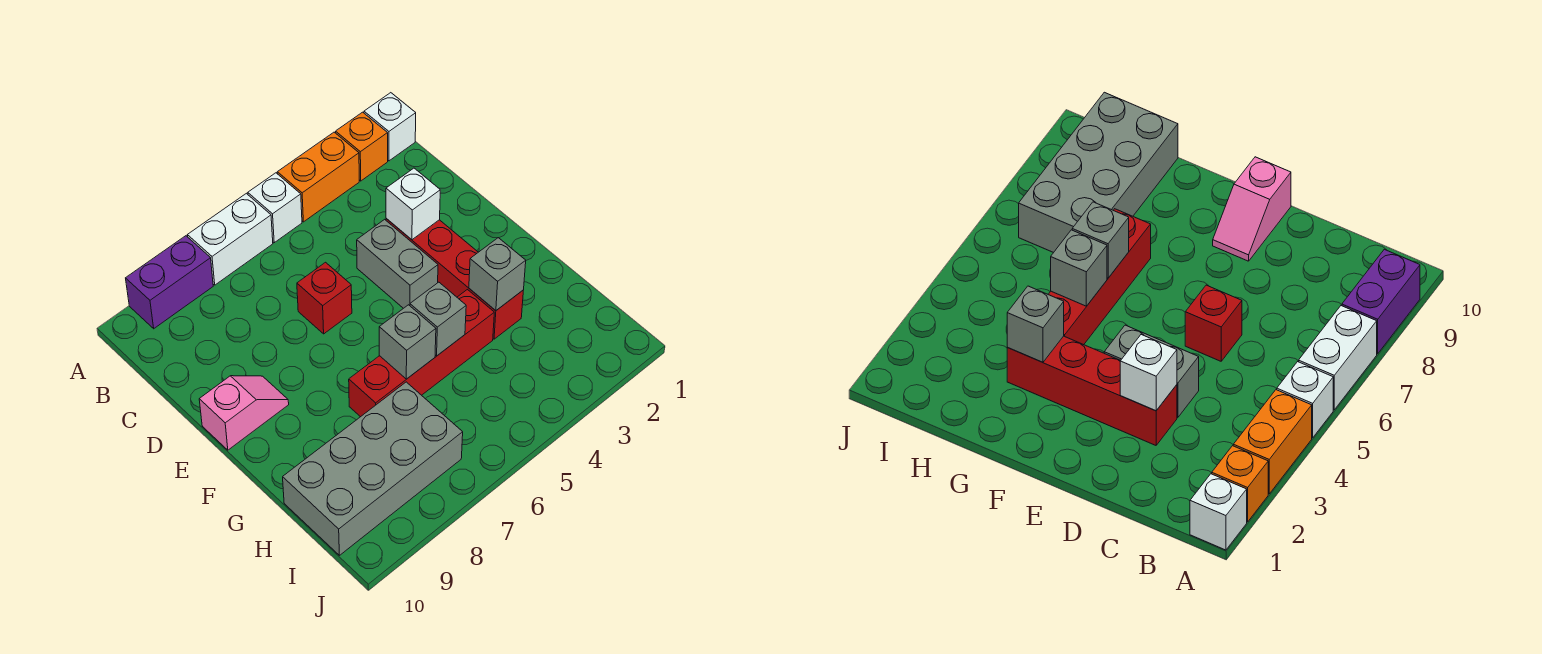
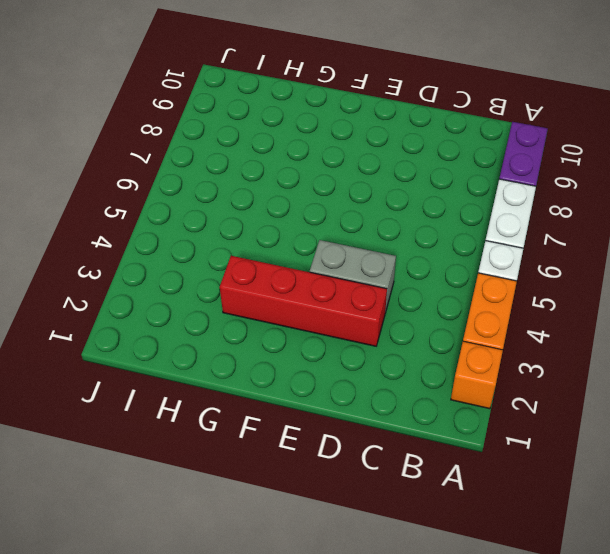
none -> white 1x1 brick [364,93,416,161]
none -> red 1x1 brick [297,262,352,334]
none -> pink 1x2 slope [199,376,289,450]

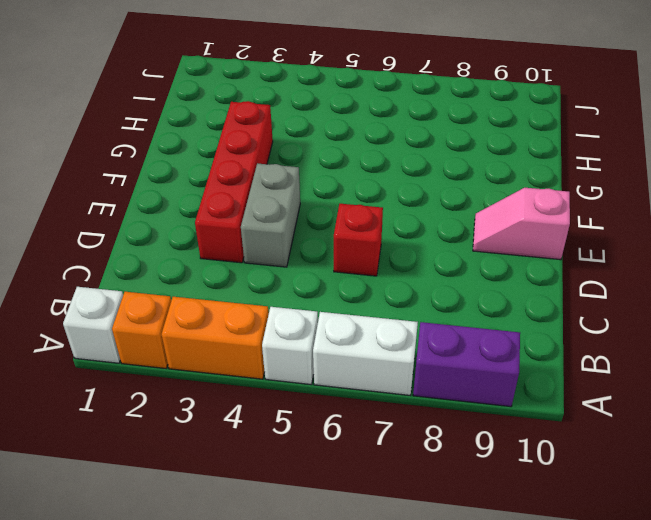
none -> red 1x4 brick [349,290,494,417]
none -> grey 2x4 brick [283,382,463,555]
none -> white 1x1 brick [386,168,440,240]

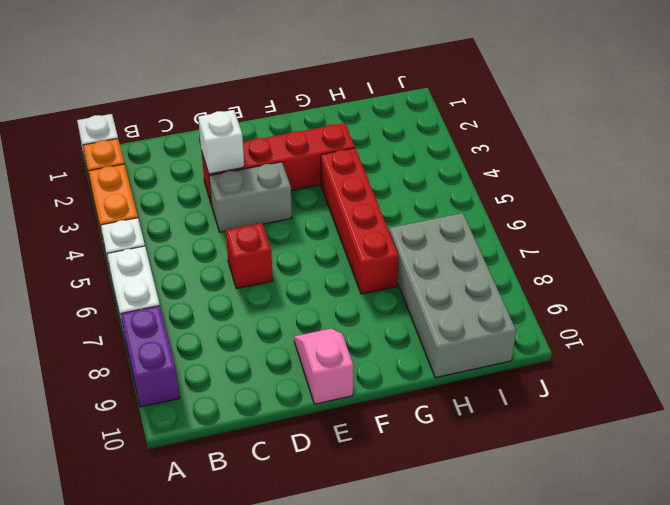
none -> grey 1x1 brick [469,238,526,311]
none -> grey 1x1 brick [410,282,466,356]
none -> grey 1x1 brick [379,305,436,379]

